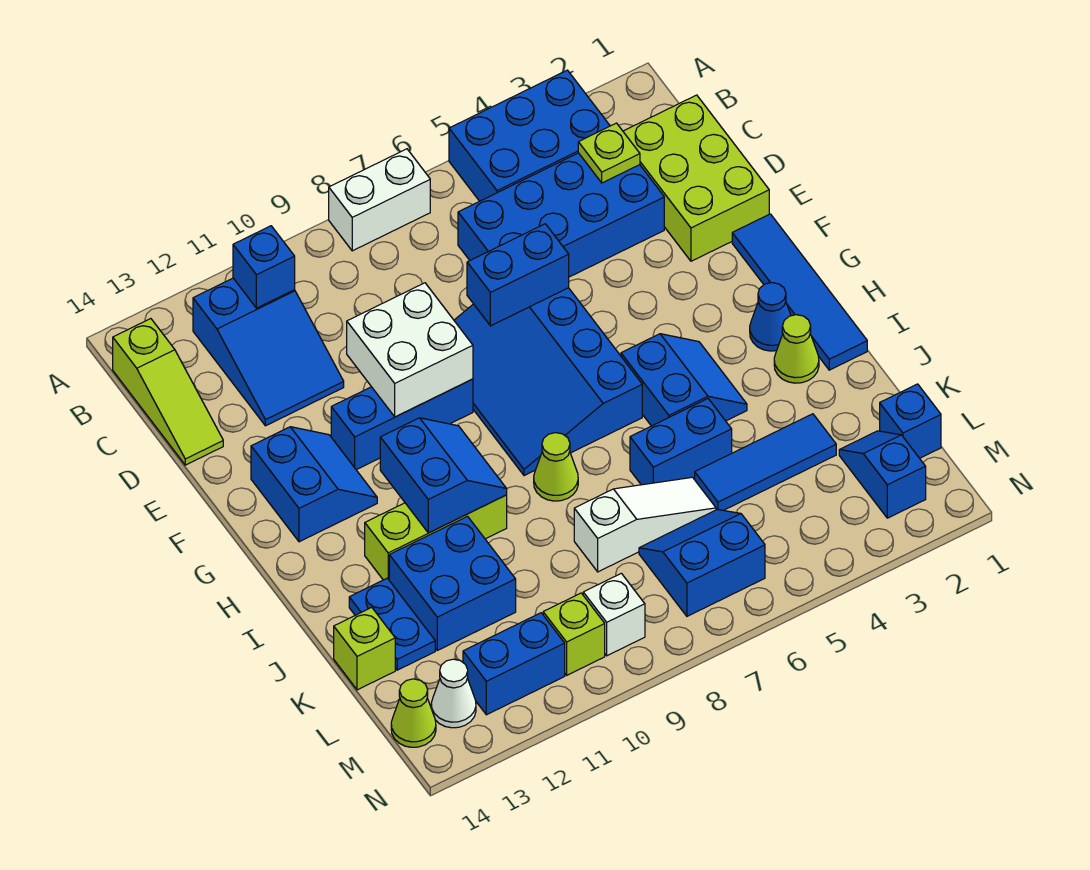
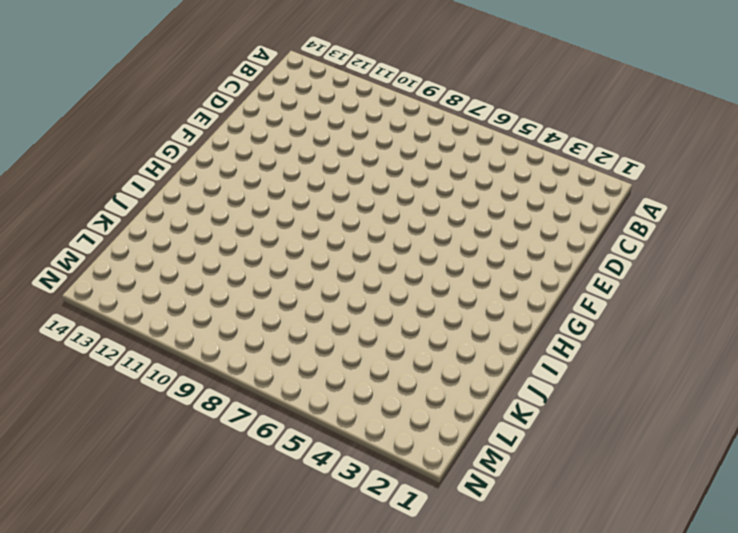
none -> blue 2x3 brick [449,70,610,201]
none -> white 1x2 brick [329,149,430,251]
none -> blue 2x3 slope [193,278,344,426]
none -> lime 1x3 slope [113,319,223,465]

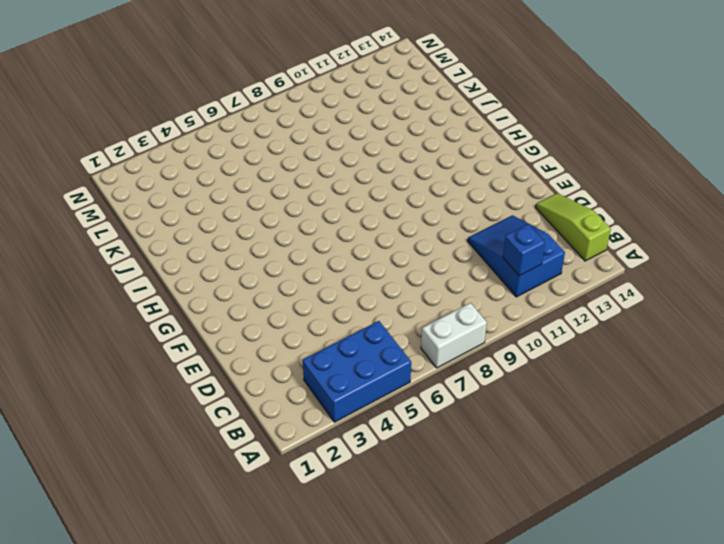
none -> lime 2x3 brick [623,95,769,261]
none -> blue 2x4 brick [458,153,664,277]
none -> blue 3x4 slope [454,288,642,476]
none -> blue 1x4 tile [732,214,867,370]

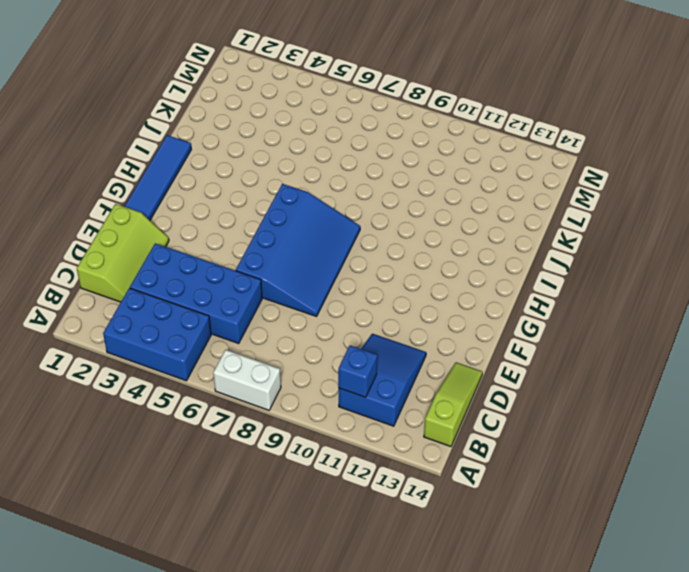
lime 2x3 slope [77,204,169,302] -> lime 2x3 brick [623,95,769,261]
none -> blue 1x3 brick [331,379,473,470]
none -> blue 2x2 slope [251,427,377,542]
none -> blue 1x1 cone [750,283,791,351]
none -> blue 2x2 slope [621,334,747,426]

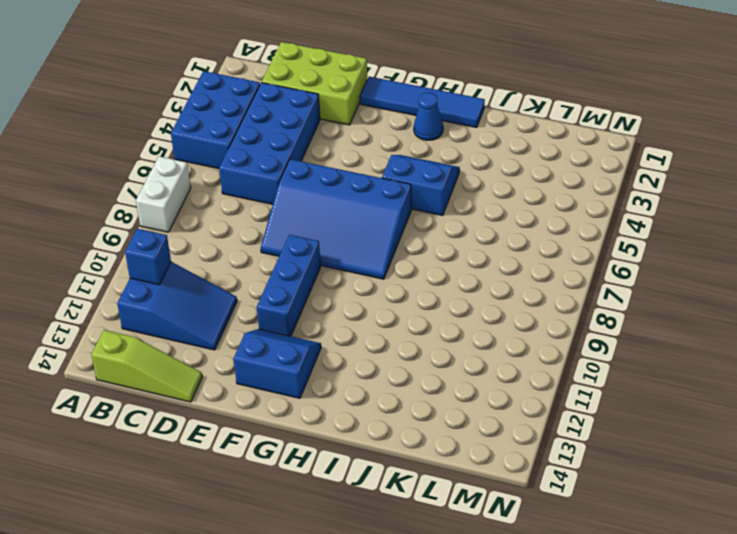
none -> lime 1x1 cone [774,315,819,383]
none -> lime 1x1 cone [534,433,578,501]
none -> lime 1x3 brick [365,495,507,580]
none -> blue 1x2 brick [630,399,732,485]

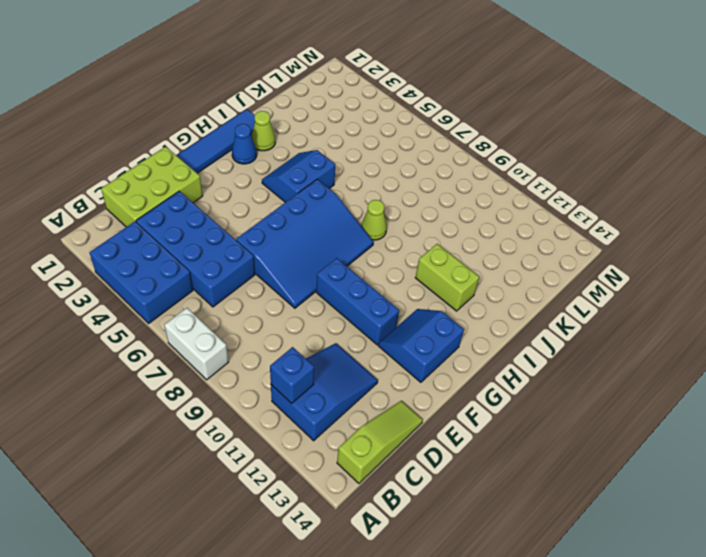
lime 1x2 brick [415,244,479,311] -> lime 1x3 brick [365,495,507,580]
none -> blue 1x2 brick [630,399,732,485]
none -> blue 2x2 brick [389,516,516,650]
none -> blue 1x2 plate [349,578,435,670]
none -> blue 1x3 tile [695,414,836,510]

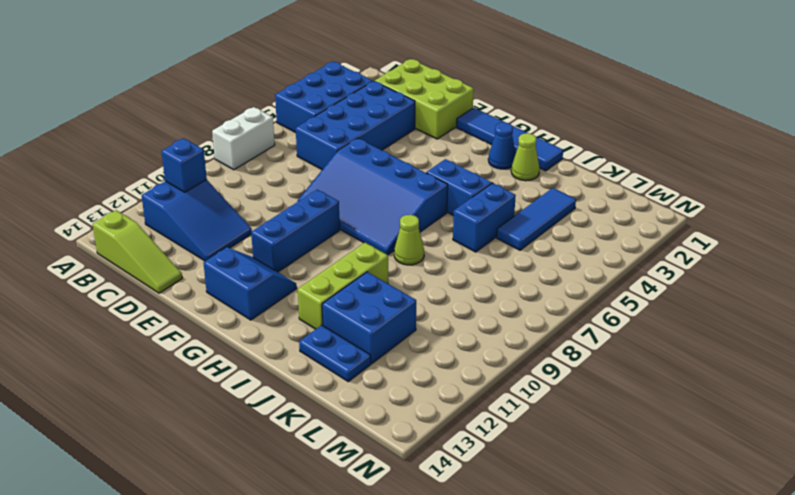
none -> white 1x3 slope [574,477,716,572]
none -> lime 1x1 brick [334,608,395,690]
none -> blue 1x1 brick [880,384,941,458]
none -> blue 1x2 slope [839,431,926,518]

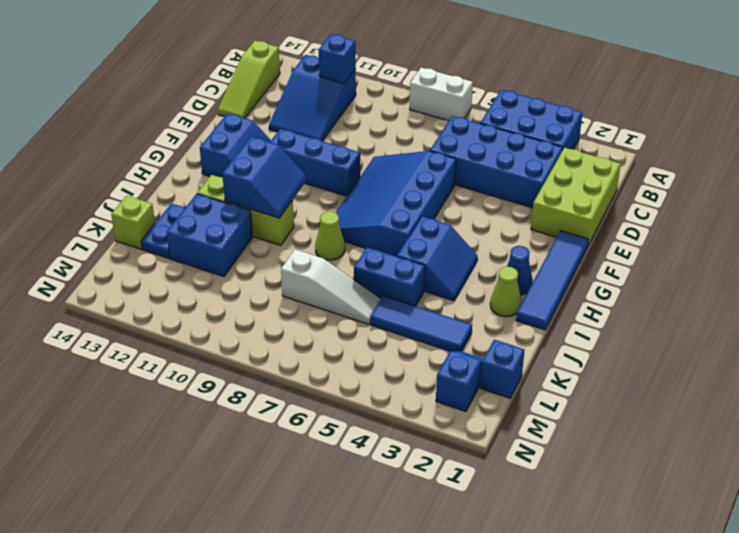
none -> blue 2x2 slope [639,509,765,616]
none -> white 1x1 brick [583,573,645,656]
none -> lime 1x1 brick [543,593,605,675]
none -> blue 1x2 brick [463,613,565,715]

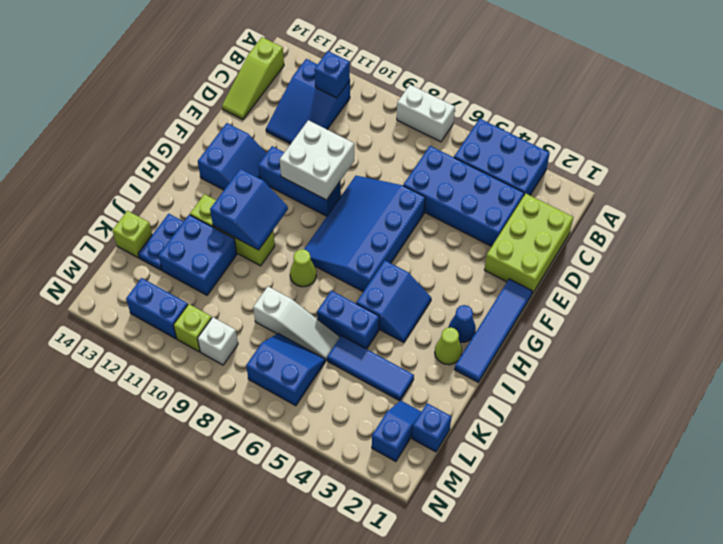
none -> white 1x1 cone [431,659,476,728]
none -> lime 1x1 cone [391,679,436,747]
none -> lime 1x1 plate [578,123,640,183]
none -> blue 1x2 brick [467,224,569,326]

